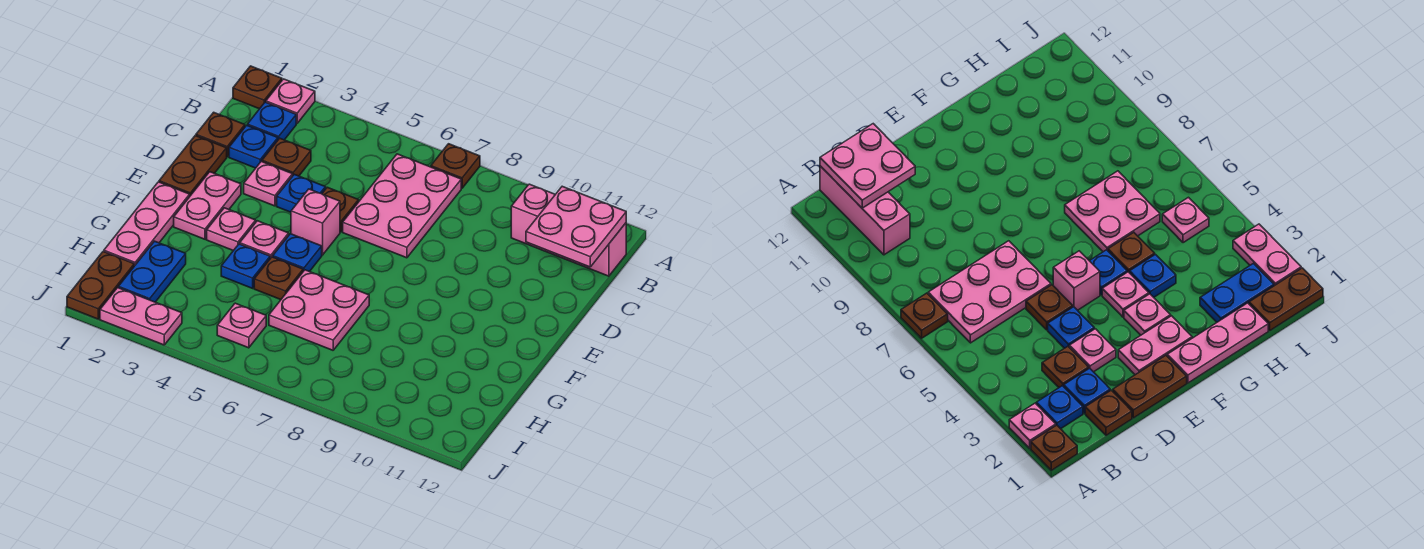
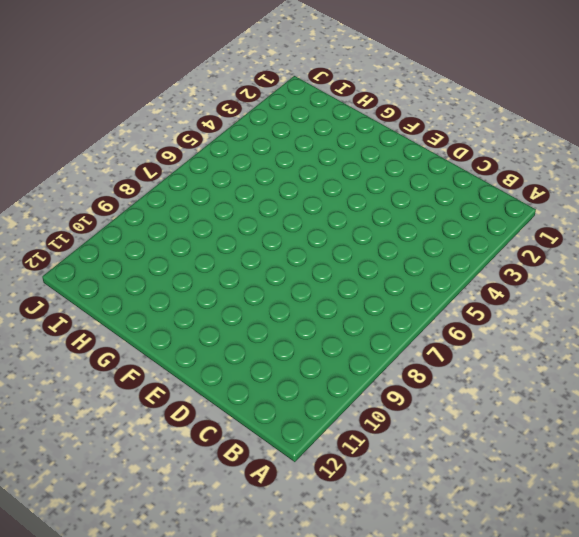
none -> brown 1x1 plate [233,66,282,109]
none -> pink 1x1 plate [266,79,315,123]
none -> brown 1x1 plate [431,144,480,188]

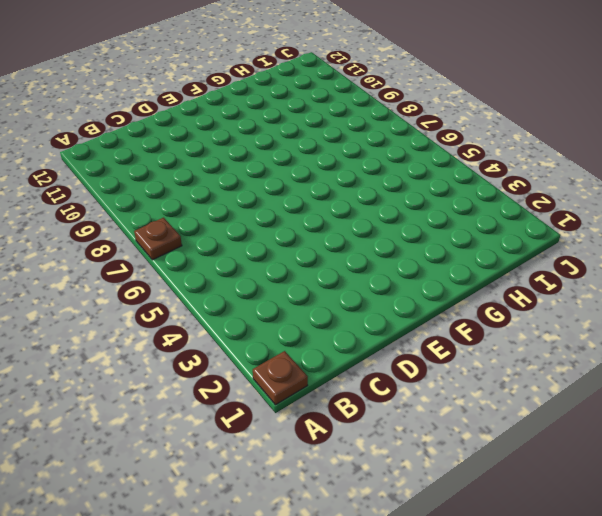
none -> pink 1x1 plate [266,79,315,123]
none -> blue 1x1 plate [247,102,296,140]
none -> pink 2x3 plate [343,154,461,258]

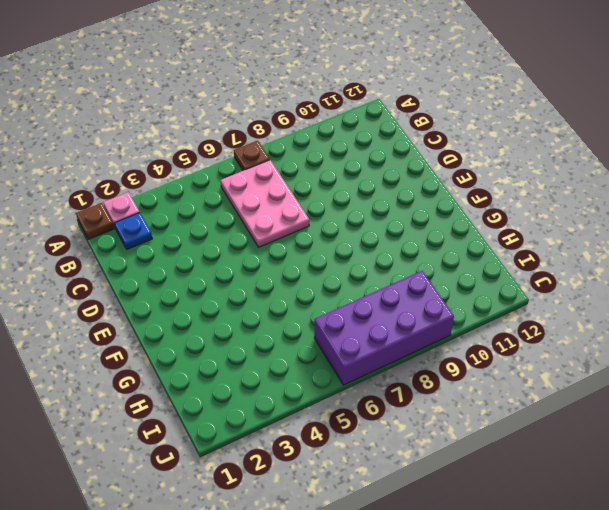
purple 2x4 brick [314,271,454,385] -> none
none -> pink 1x3 brick [511,184,626,276]
none -> brown 1x1 plate [196,112,245,157]
none -> blue 1x1 plate [229,125,278,168]

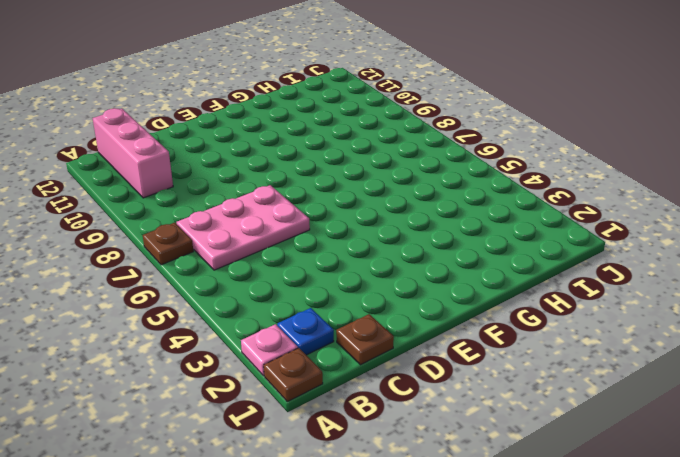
none -> blue 1x1 plate [229,125,278,168]
none -> brown 1x1 plate [262,138,311,176]
none -> brown 1x2 plate [159,136,227,196]

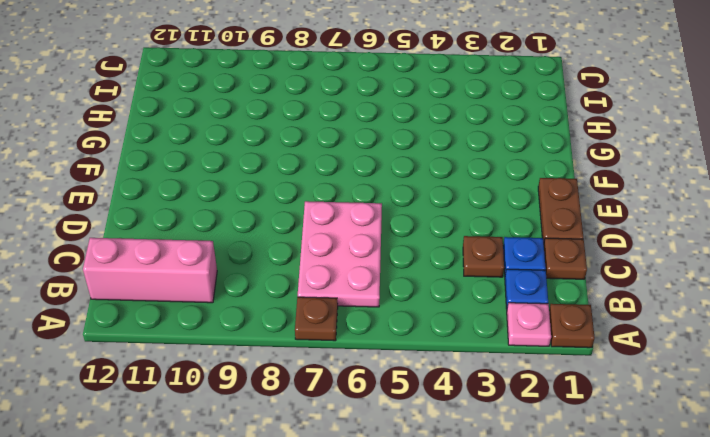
none -> pink 1x1 plate [244,162,293,206]
none -> blue 1x1 plate [277,174,326,212]
none -> brown 1x1 plate [322,187,359,232]

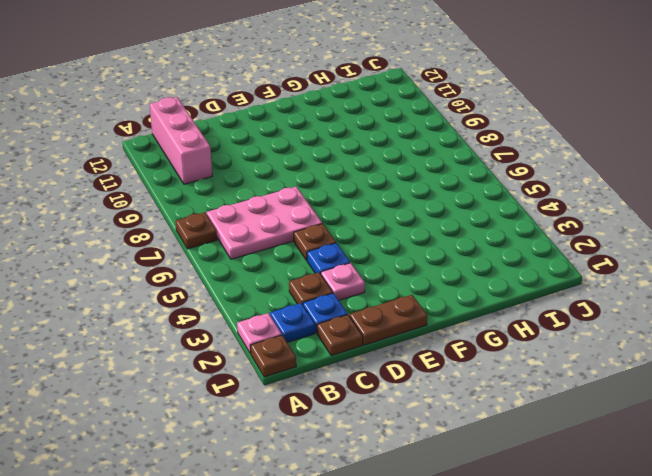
none -> pink 1x2 plate [174,172,241,239]
none -> pink 1x1 brick [291,189,340,255]
none -> pink 1x3 plate [104,182,190,266]

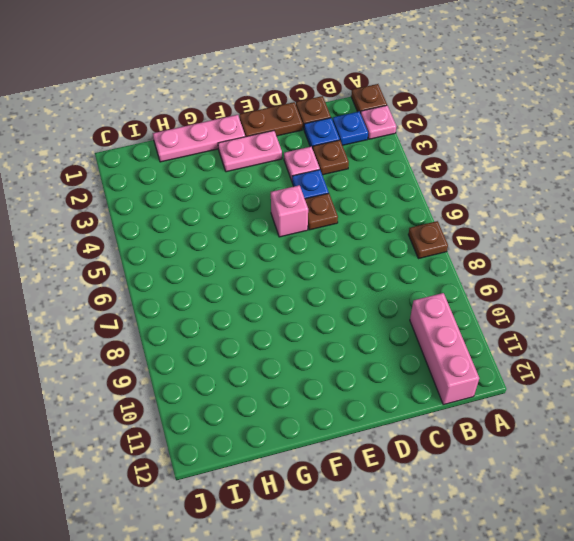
none -> pink 2x3 plate [343,154,461,258]
none -> pink 1x1 plate [207,208,256,251]
none -> pink 1x1 plate [240,221,289,258]

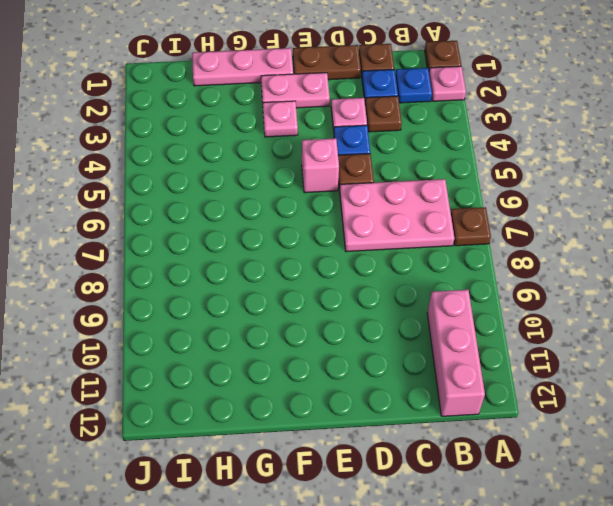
none -> pink 1x1 plate [240,221,289,258]
none -> blue 1x1 plate [273,234,322,272]
none -> blue 1x1 plate [221,244,270,288]

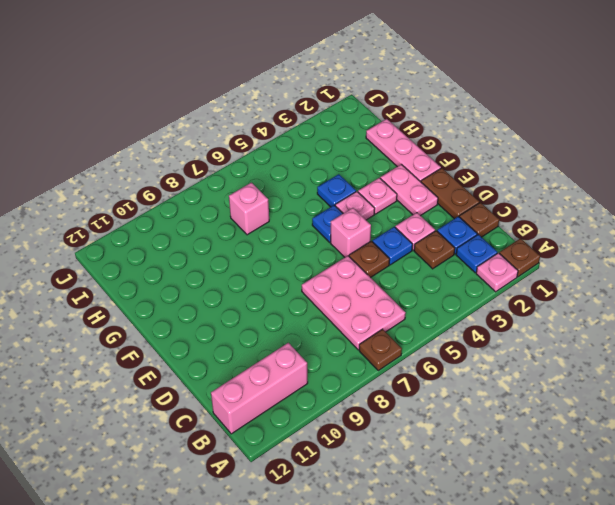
pink 1x1 brick [229,183,269,235] -> pink 2x2 plate [269,270,369,350]
none -> brown 1x1 plate [254,257,303,300]
none -> blue 1x2 plate [118,241,186,302]
none -> brown 1x2 plate [67,252,134,319]

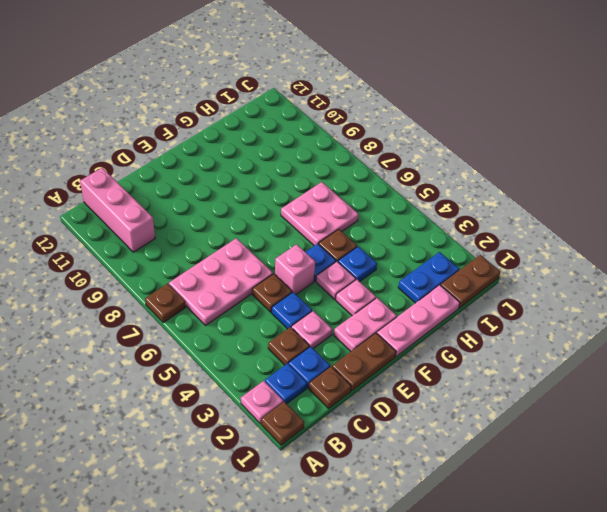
none -> pink 1x1 plate [217,303,266,348]
none -> pink 1x2 plate [100,288,182,345]
none -> pink 2x2 plate [526,186,626,267]

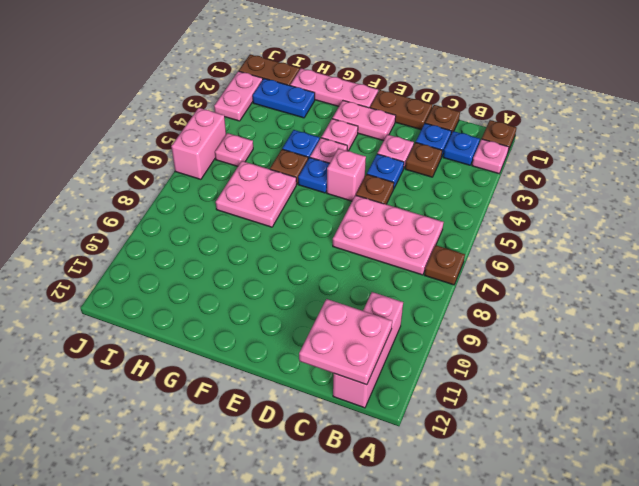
pink 1x2 brick [171,108,226,179] -> none

